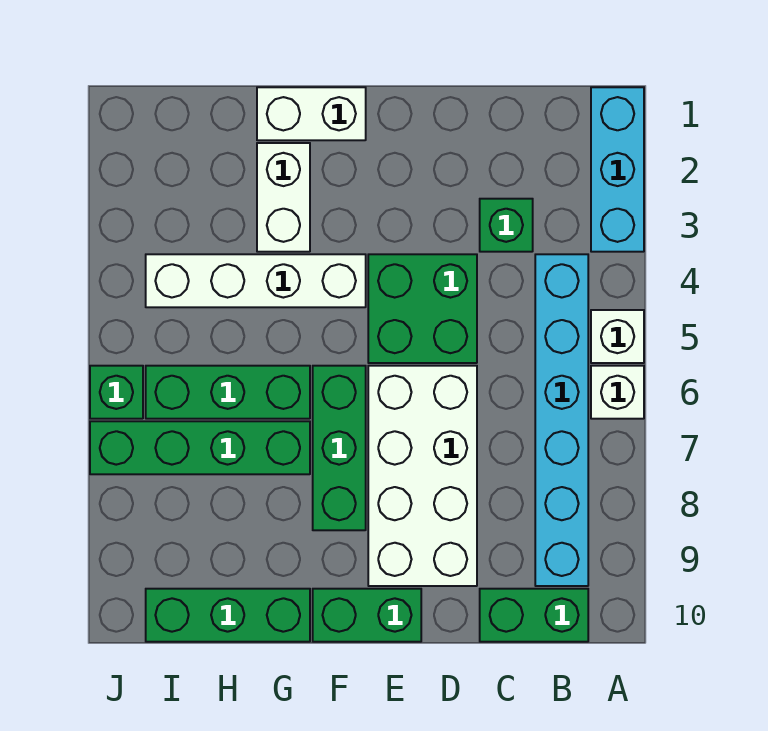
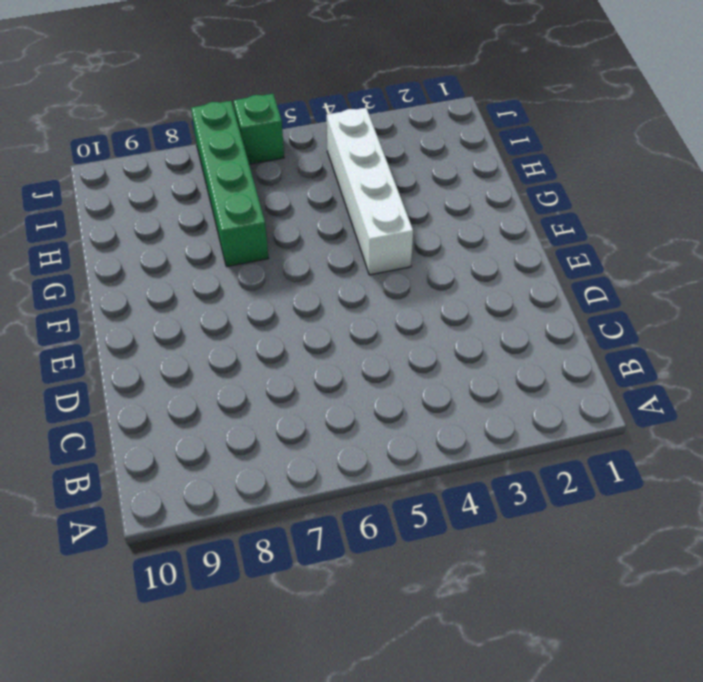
none -> cyan 1x3 brick [591,87,644,252]
none -> white 1x1 brick [591,310,644,363]
none -> white 1x1 brick [591,366,644,419]

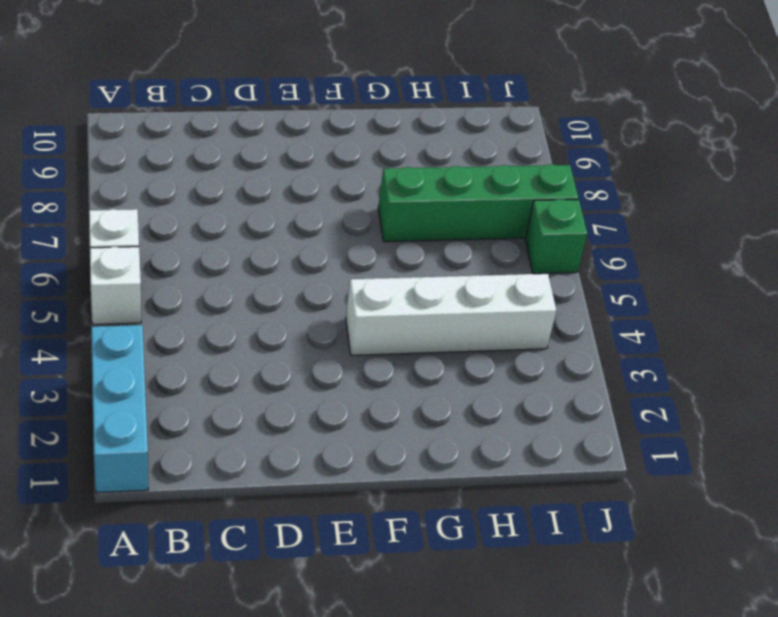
none -> cyan 1x6 brick [535,254,588,586]
none -> green 1x2 brick [480,589,588,642]
none -> green 1x1 brick [480,199,533,252]

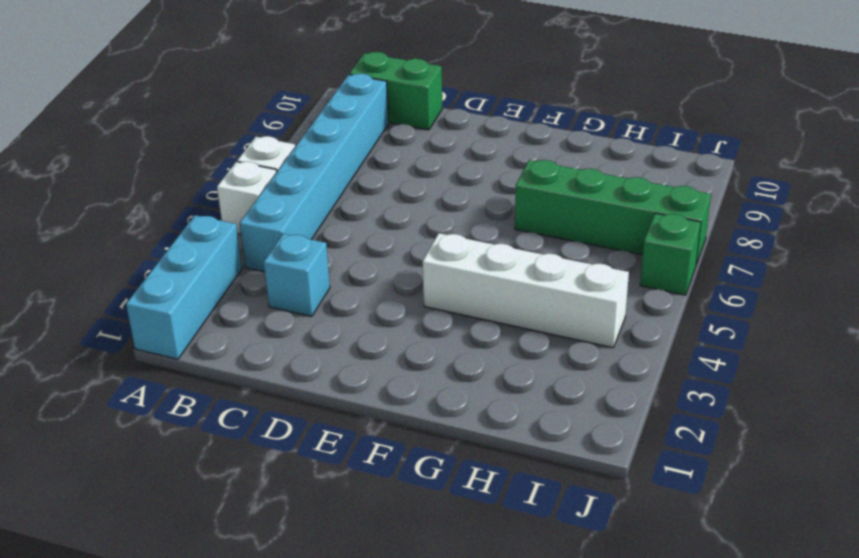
cyan 1x1 brick [264,234,330,317] -> green 1x1 brick [480,199,533,252]
none -> green 2x2 brick [368,254,477,363]
none -> white 2x4 brick [368,366,477,586]
none -> green 1x2 brick [313,589,421,642]

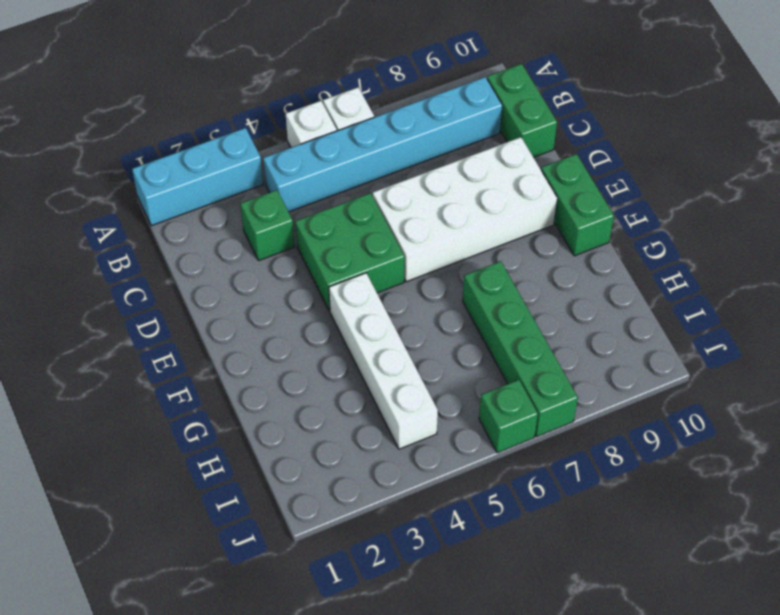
none -> white 1x2 brick [257,87,366,140]
none -> green 1x3 brick [313,366,366,530]
none -> white 1x2 brick [257,143,310,252]

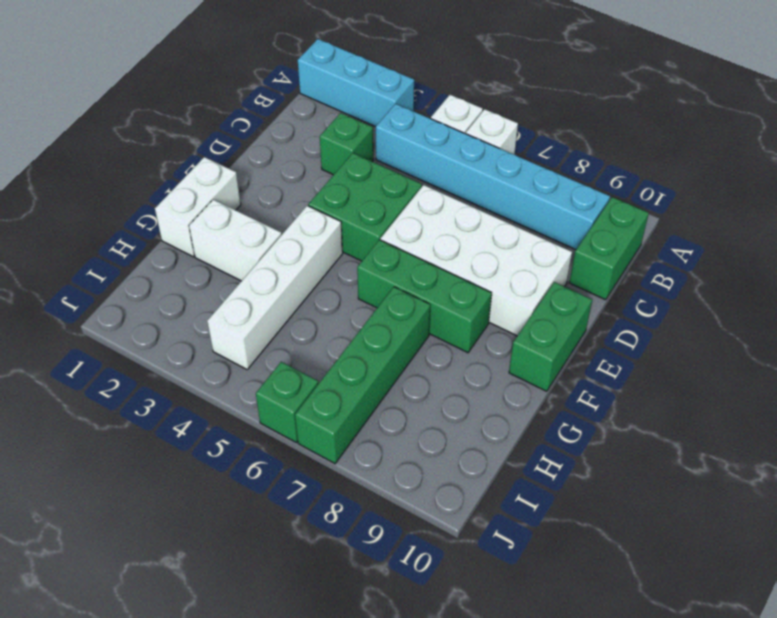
none -> green 1x3 brick [146,366,310,419]
none -> green 1x3 brick [146,589,310,642]

